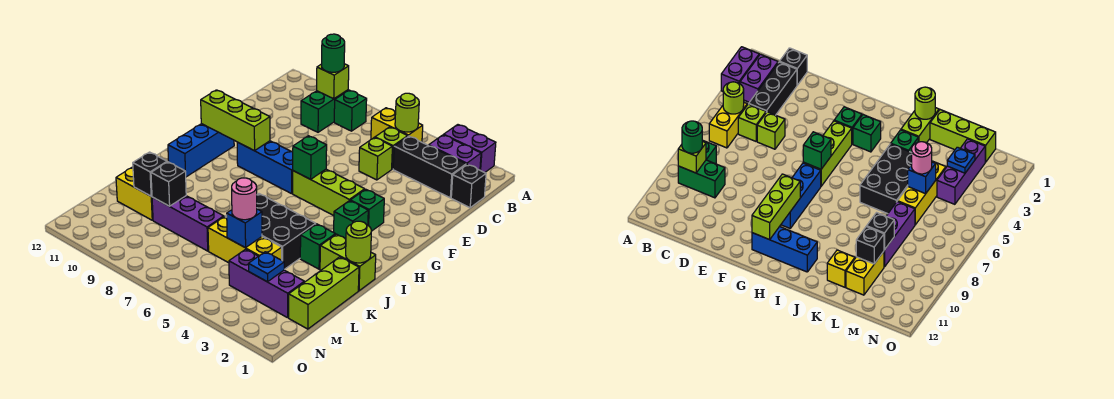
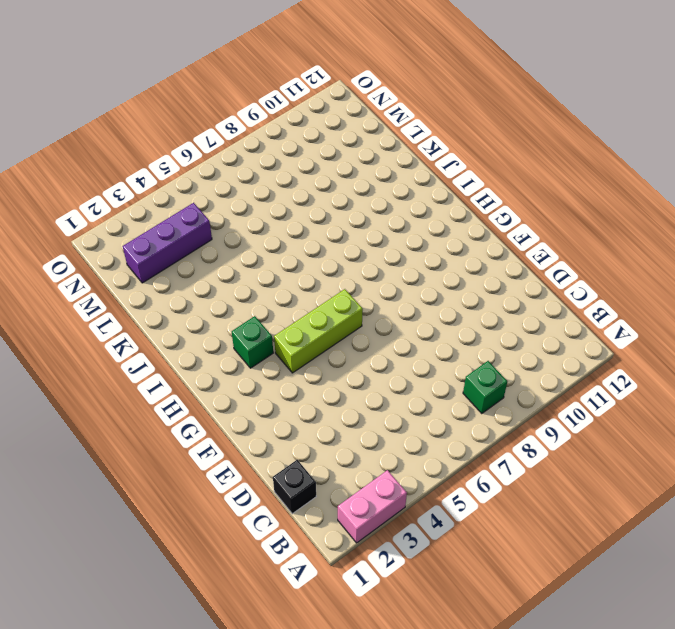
pink 1x2 brick [338,470,407,543] -> purple 1x2 brick [444,125,496,173]
none -> purple 1x2 brick [429,135,481,170]
none -> yellow 1x2 brick [371,108,423,142]
none -> green 1x2 brick [301,90,348,132]
none -> black 1x3 brick [393,136,466,198]

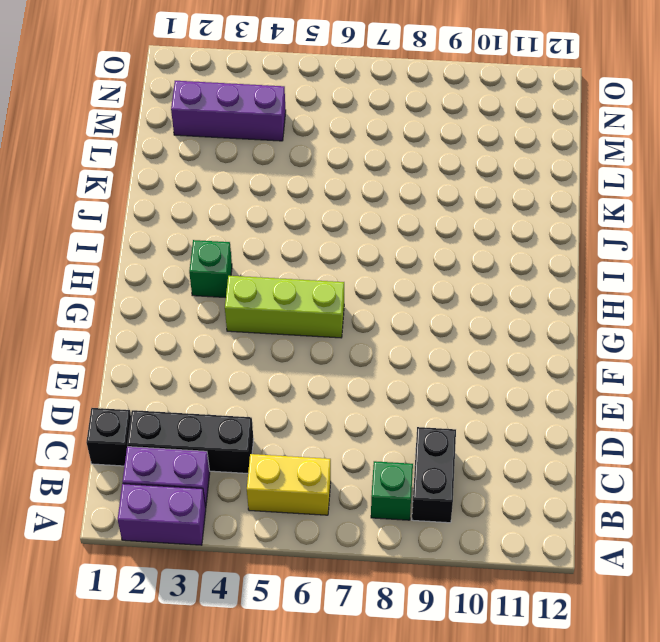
black 1x2 brick [412,427,456,523] -> green 1x2 brick [301,90,348,132]
none -> lime 1x1 brick [375,127,408,169]
none -> lime 1x1 brick [359,137,392,180]
none -> green 1x1 brick [350,189,384,231]
none -> blue 1x3 brick [237,141,293,194]

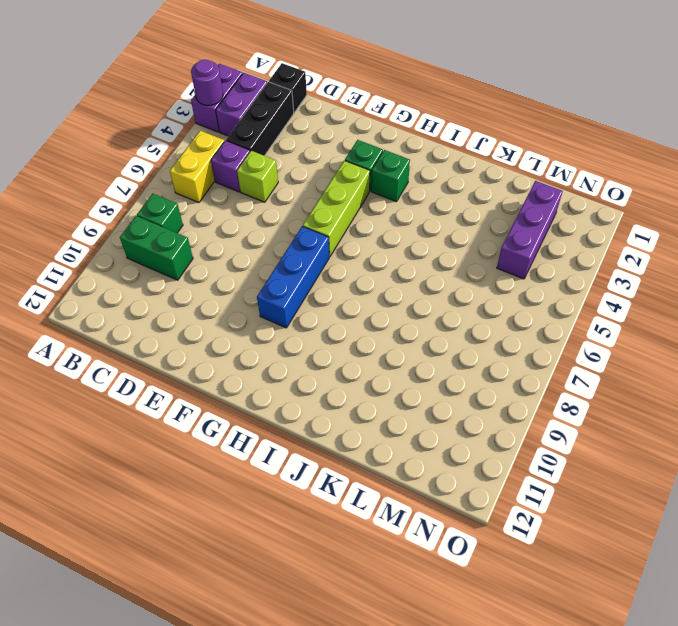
purple 1x1 round brick [191,60,223,105] -> none
purple 1x1 brick [211,141,250,192] -> lime 1x1 brick [375,127,408,169]
none -> blue 1x3 brick [168,124,234,177]
none -> lime 1x2 brick [320,234,376,291]
none -> green 1x1 brick [300,224,335,269]
none -> black 2x3 brick [225,194,316,269]

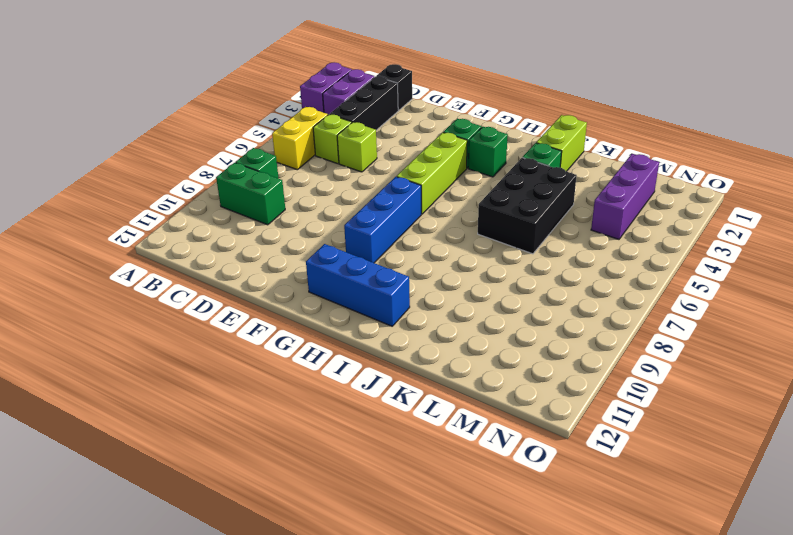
none -> lime 1x3 brick [289,257,359,329]
none -> yellow 1x1 brick [827,250,855,287]
none -> yellow 1x3 brick [208,216,282,263]
none -> purple 1x3 brick [152,196,224,251]

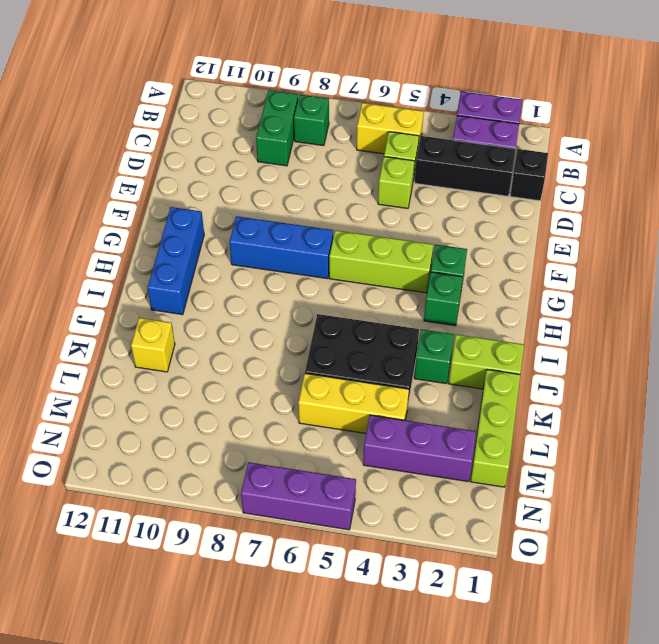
purple 1x3 brick [241,462,356,530] -> purple 1x3 brick moved to [152,196,224,251]
none -> yellow 1x2 brick [116,167,153,220]
none -> lime 1x1 round brick [395,93,419,132]
none -> lime 1x1 brick [317,64,349,99]
none -> green 1x1 brick [293,136,327,179]

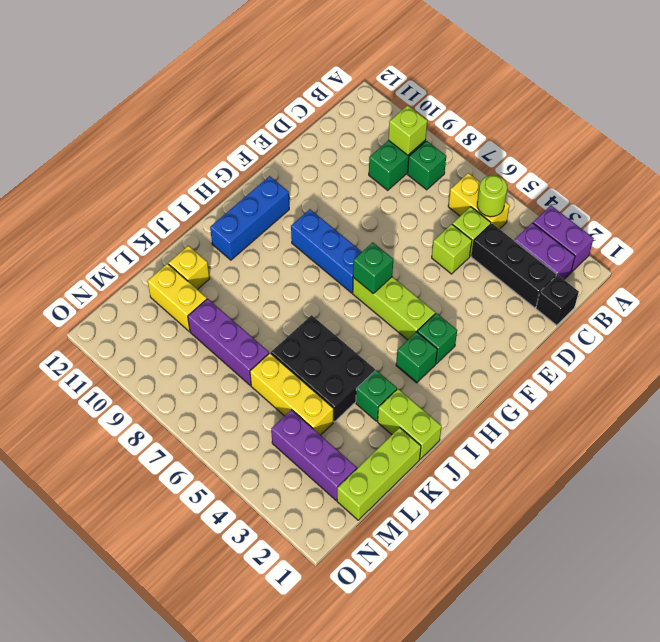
none -> lime 1x3 brick [201,90,270,151]
none -> lime 1x1 round brick [346,221,371,263]
none -> blue 1x1 brick [227,209,262,248]
none -> black 1x1 brick [151,162,186,206]

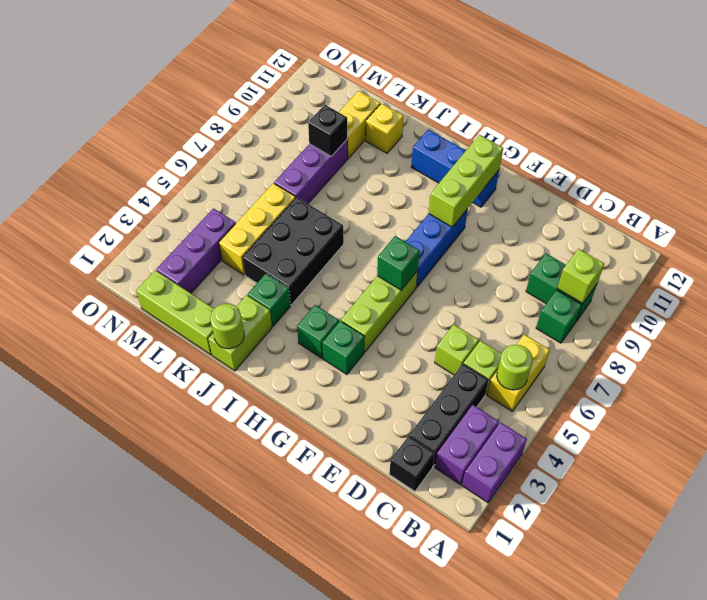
none -> blue 1x1 brick [227,209,262,248]
none -> black 1x1 brick [133,152,167,196]
none -> blue 1x1 plate [248,252,284,282]
none -> green 1x1 round brick [322,34,345,72]

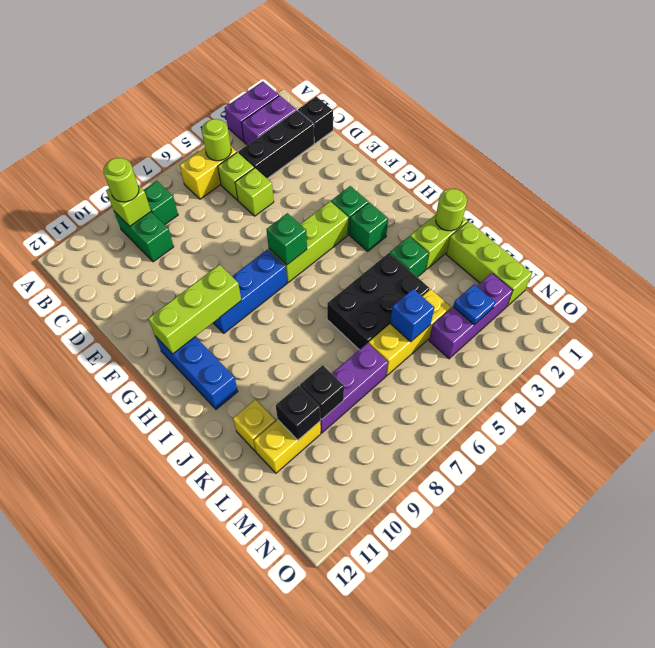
lime 1x1 round brick [103,158,139,202] -> green 1x1 round brick [322,34,345,72]
none -> pink 1x1 round brick [232,178,257,220]

